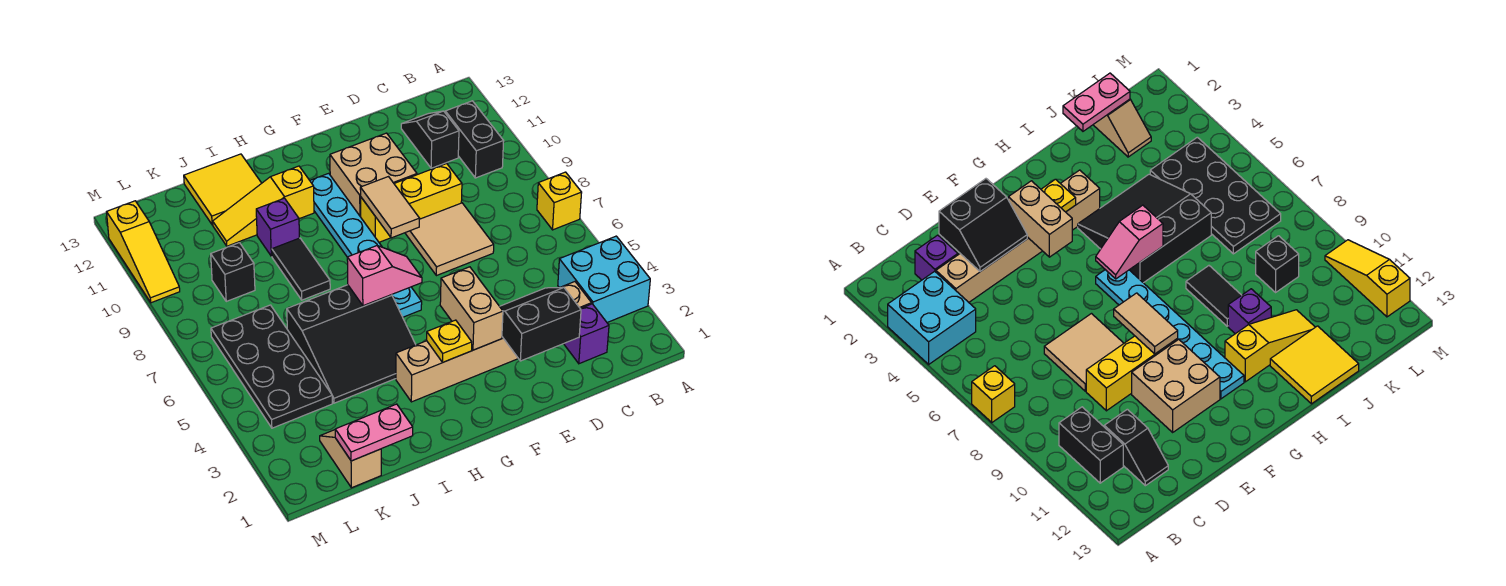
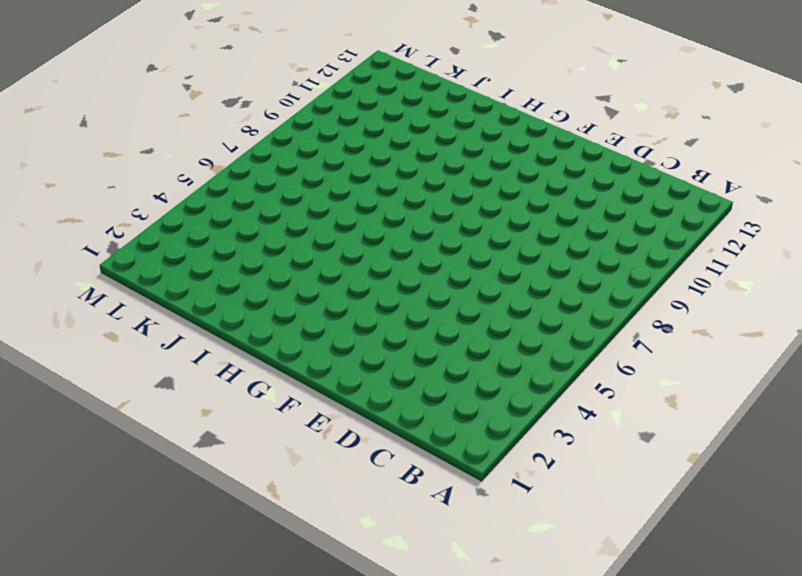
none -> cyan 2x2 brick [558,236,650,322]
none -> yellow 1x1 brick [537,172,582,230]
none -> black 1x2 brick [445,101,504,178]

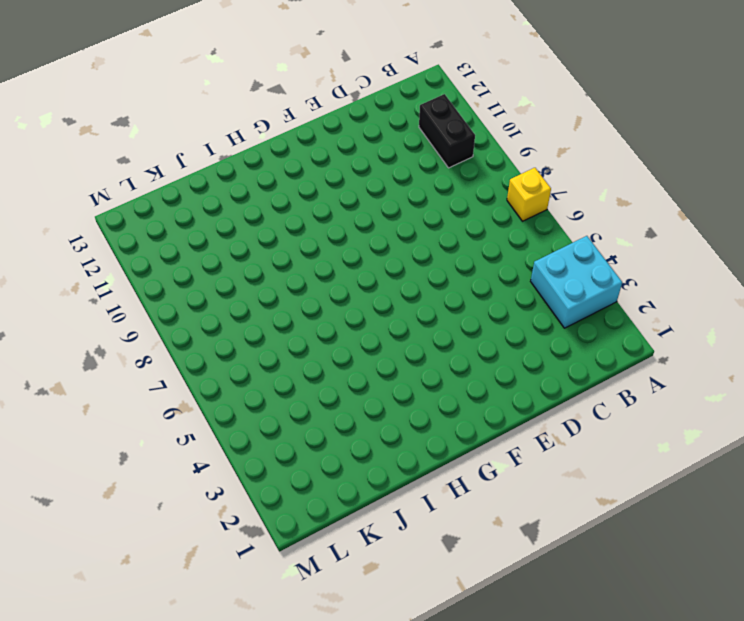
none -> purple 1x1 brick [564,304,609,364]
none -> tan 1x6 brick [396,282,592,402]
none -> black 1x2 slope [401,111,459,168]

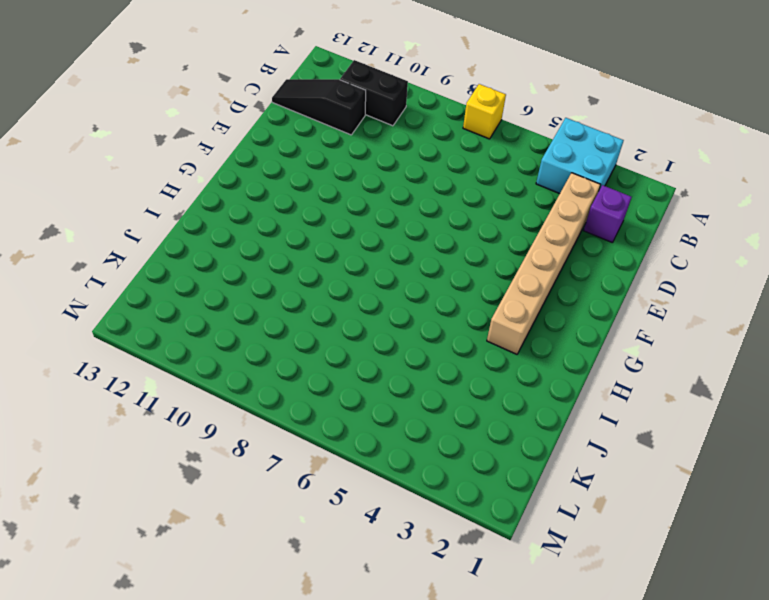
black 1x3 slope [272,79,366,135] -> black 1x2 slope [401,111,459,168]
none -> tan 2x2 tile [405,203,494,276]
none -> yellow 1x3 brick [361,164,462,242]
none -> tan 2x2 brick [330,133,417,217]

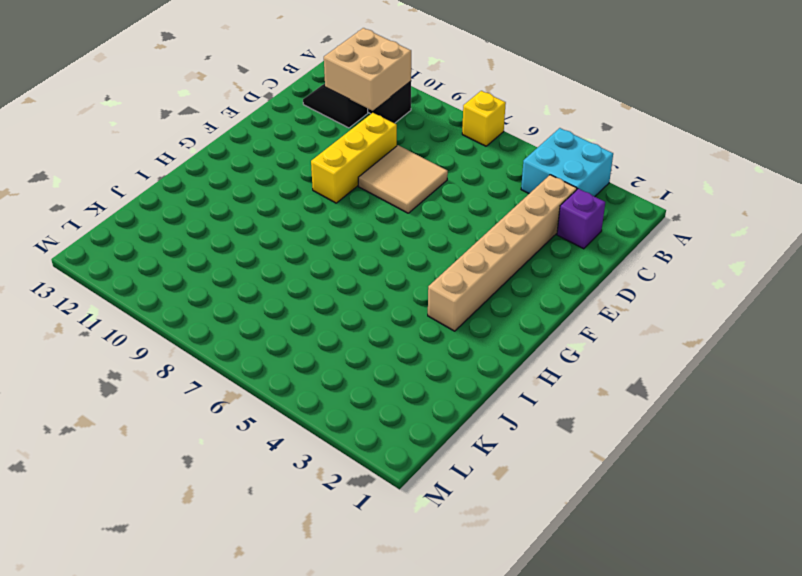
tan 2x2 brick [324,28,411,111] -> tan 2x2 brick moved to [330,133,417,217]
none -> cyan 1x6 plate [310,173,422,317]
none -> black 3x3 slope [287,285,416,403]
none -> yellow 1x3 slope [213,166,314,246]

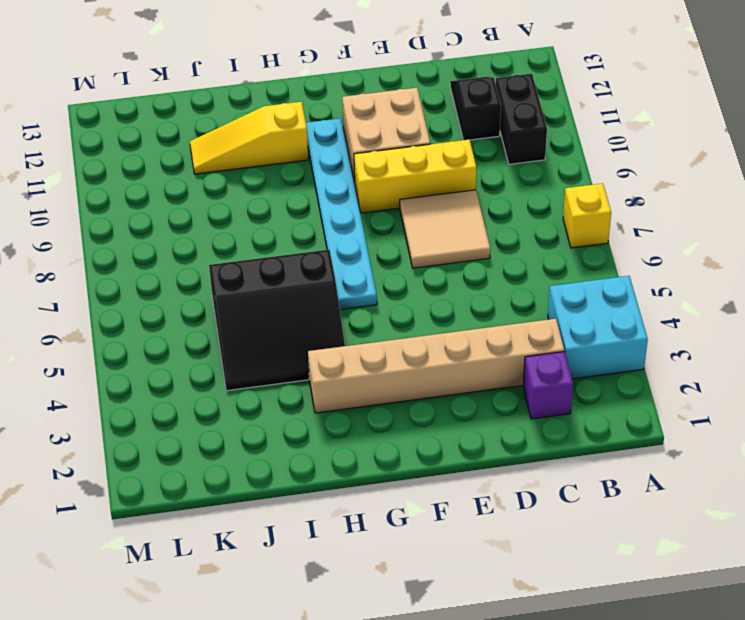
none -> black 1x2 tile [272,238,330,300]
none -> purple 1x1 brick [256,198,299,256]
none -> yellow 2x2 tile [184,154,262,225]

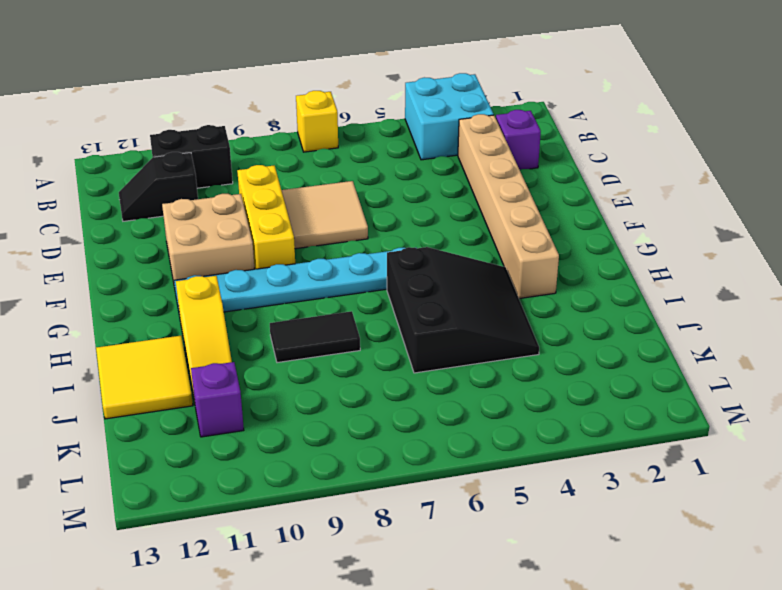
purple 1x1 brick [191,362,244,437] -> purple 1x1 brick moved to [256,198,299,256]
none -> tan 1x2 slope [320,430,381,488]
none -> black 2x4 plate [211,305,332,428]
none -> black 1x1 brick [211,243,255,301]

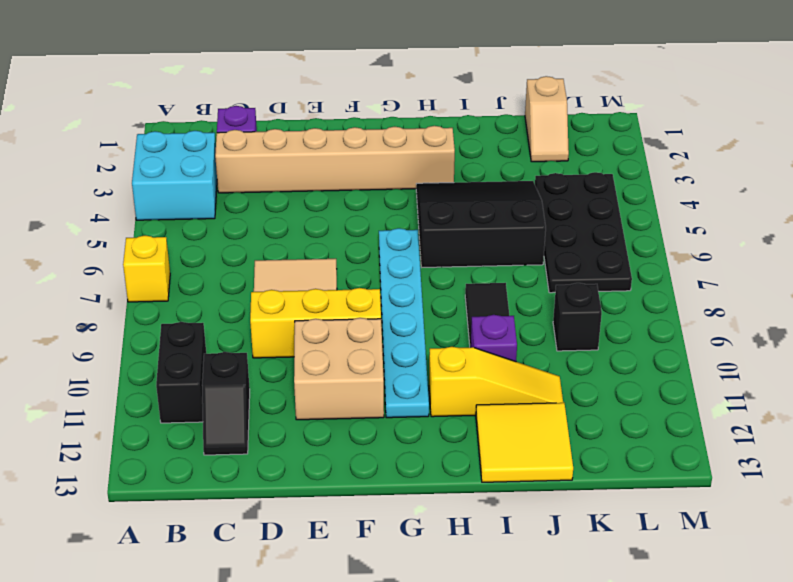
none -> yellow 1x3 slope [107,201,180,303]
none -> black 2x2 slope [500,287,581,361]
none -> tan 1x2 brick [440,267,503,350]

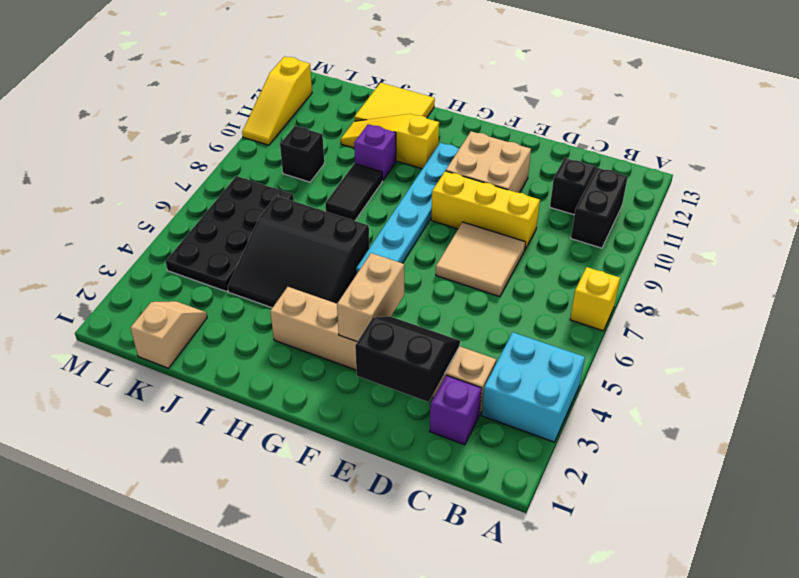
none -> tan 1x2 tile [360,177,420,238]
none -> yellow 1x1 plate [427,320,472,362]
none -> pink 1x2 slope [347,246,422,306]

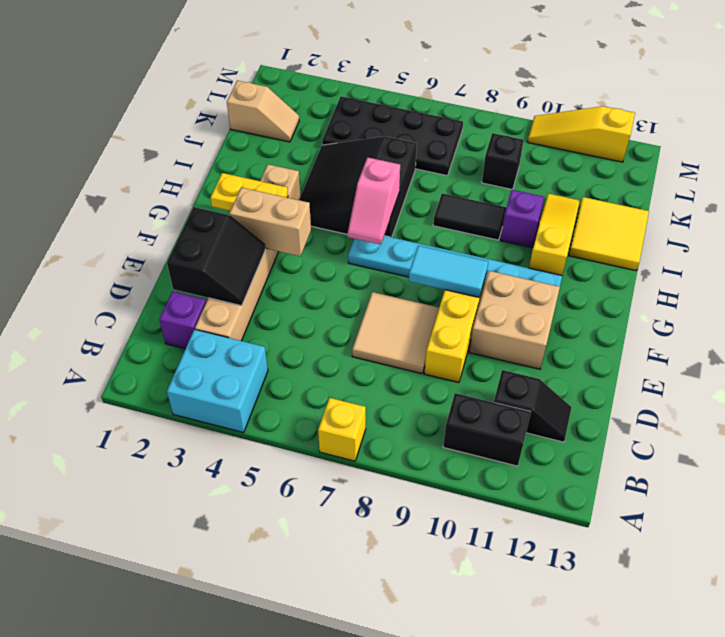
cyan 1x2 tile [409,246,488,297] -> tan 1x2 tile [360,177,420,238]
yellow 1x2 plate [210,173,288,211] -> yellow 1x1 plate [427,320,472,362]
none -> pink 1x2 plate [335,404,413,461]

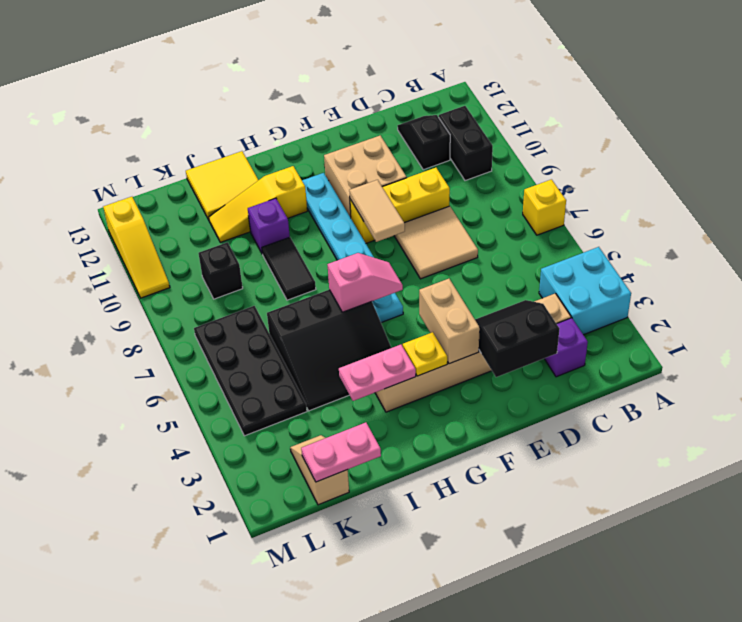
pink 1x2 plate [339,345,416,401] -> none

